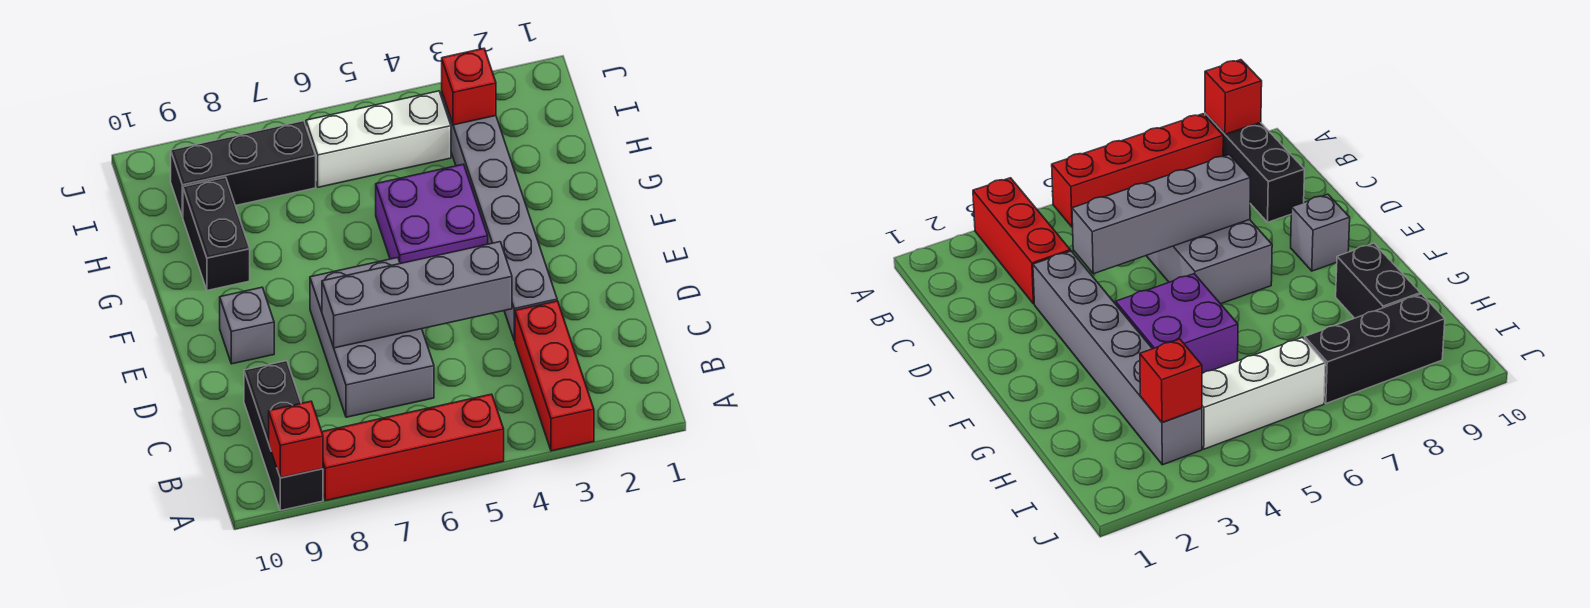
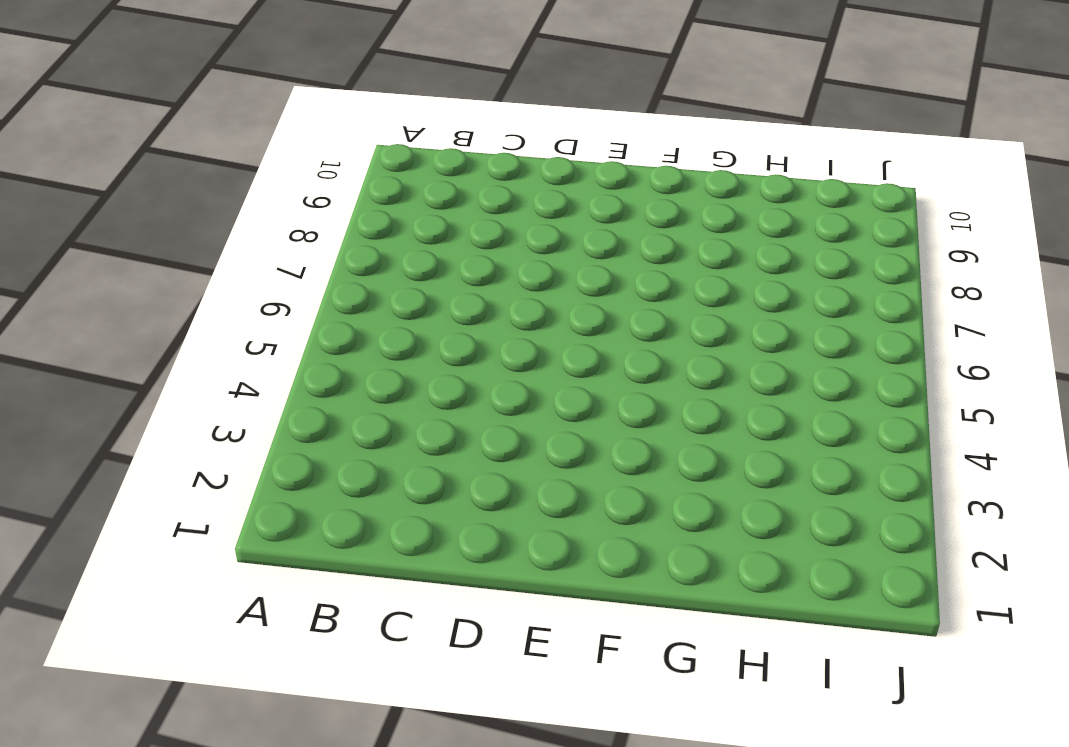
none -> red 1x3 brick [515,301,594,451]
none -> red 1x4 brick [322,394,504,501]
none -> black 1x3 brick [244,361,323,511]

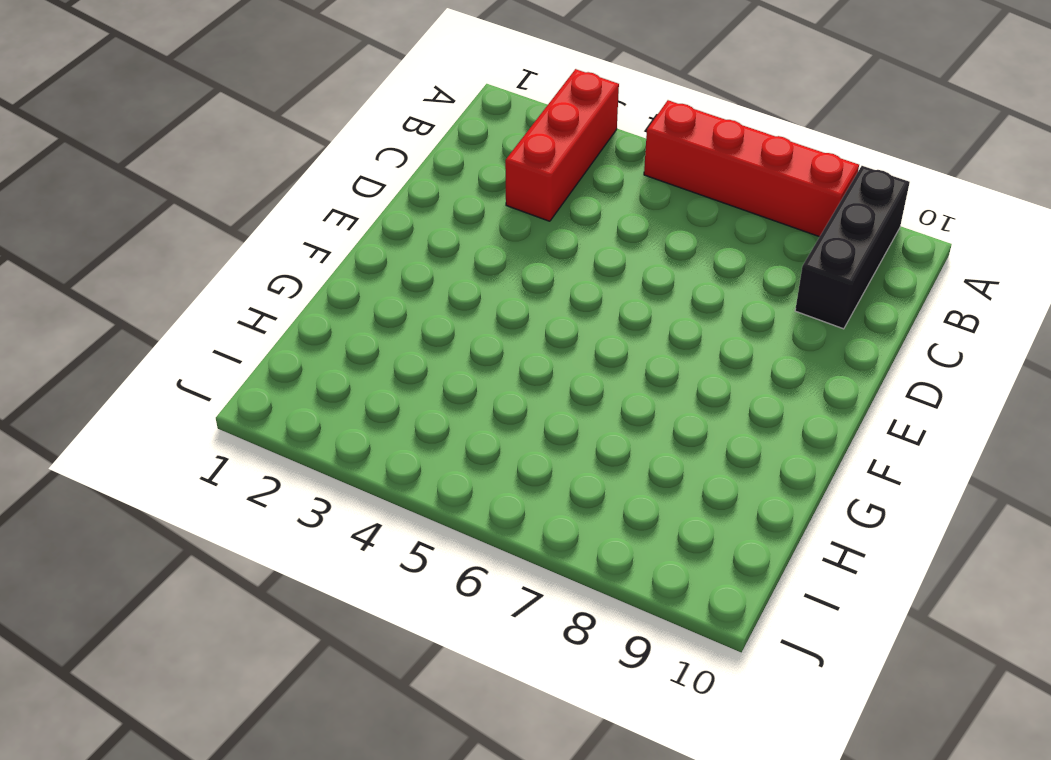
none -> grey 2x3 brick [310,258,434,417]
none -> grey 1x6 brick [442,93,557,341]
none -> grey 1x1 brick [220,287,274,364]

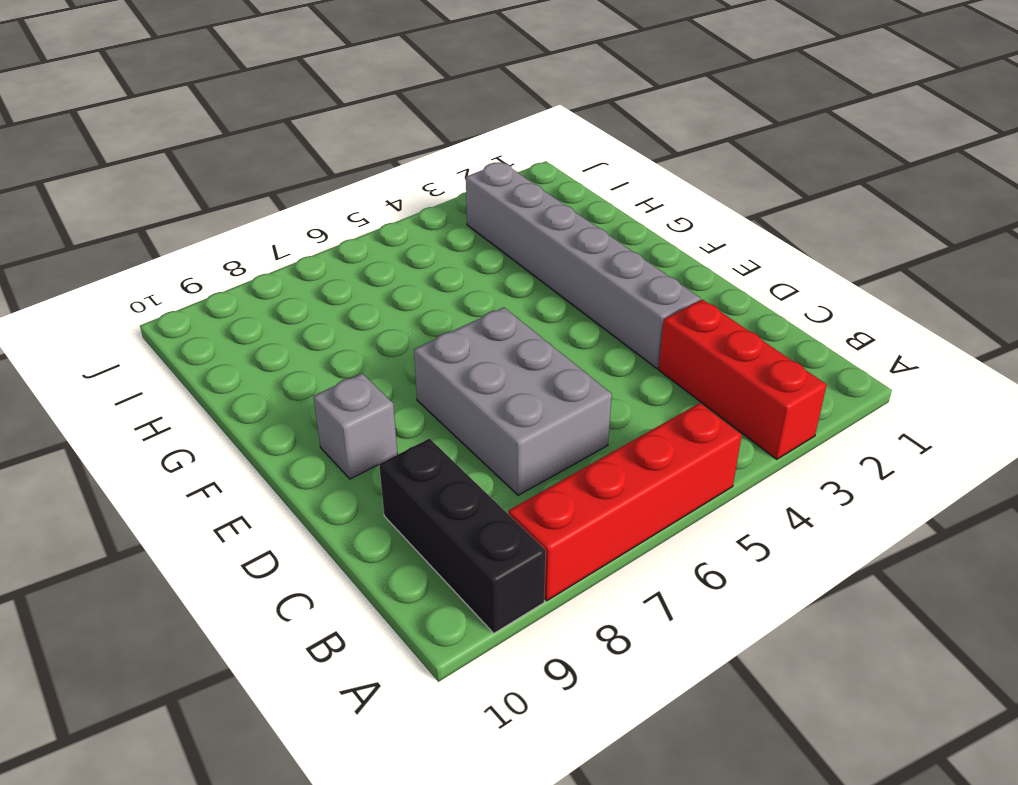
none -> purple 2x2 brick [376,164,488,264]
none -> black 1x2 brick [183,177,250,291]
none -> white 1x3 brick [306,91,451,187]

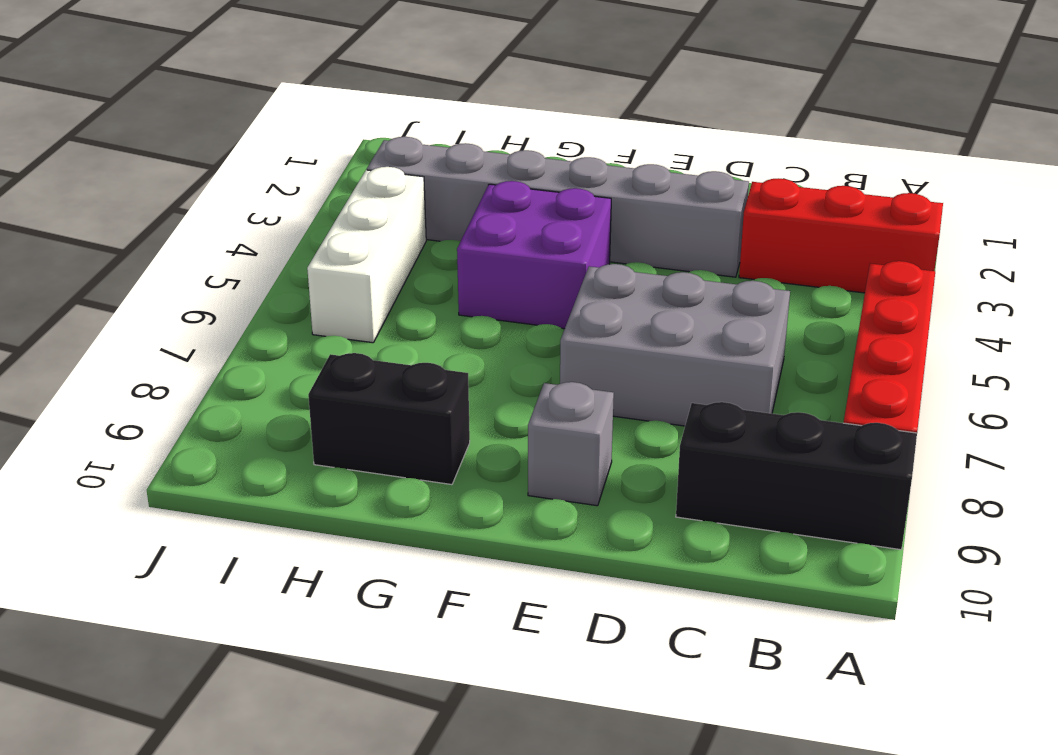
none -> black 1x3 brick [171,121,316,217]
none -> red 1x1 brick [269,401,323,478]
none -> grey 1x4 brick [322,242,512,348]

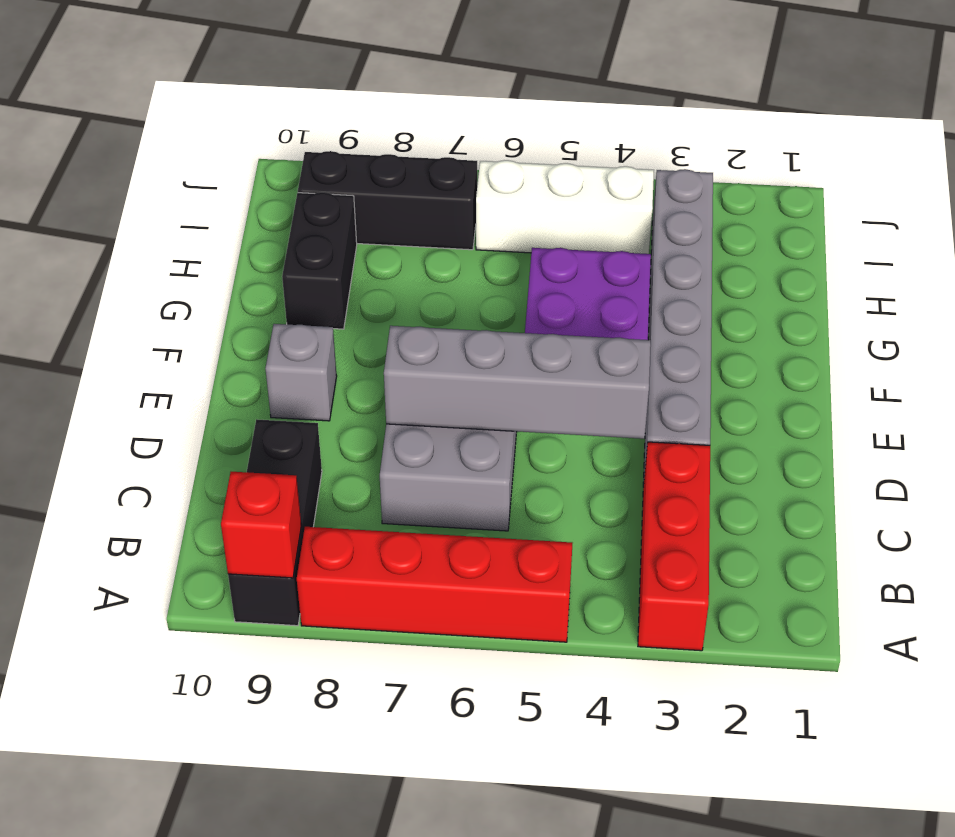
none -> red 1x1 brick [442,48,496,125]

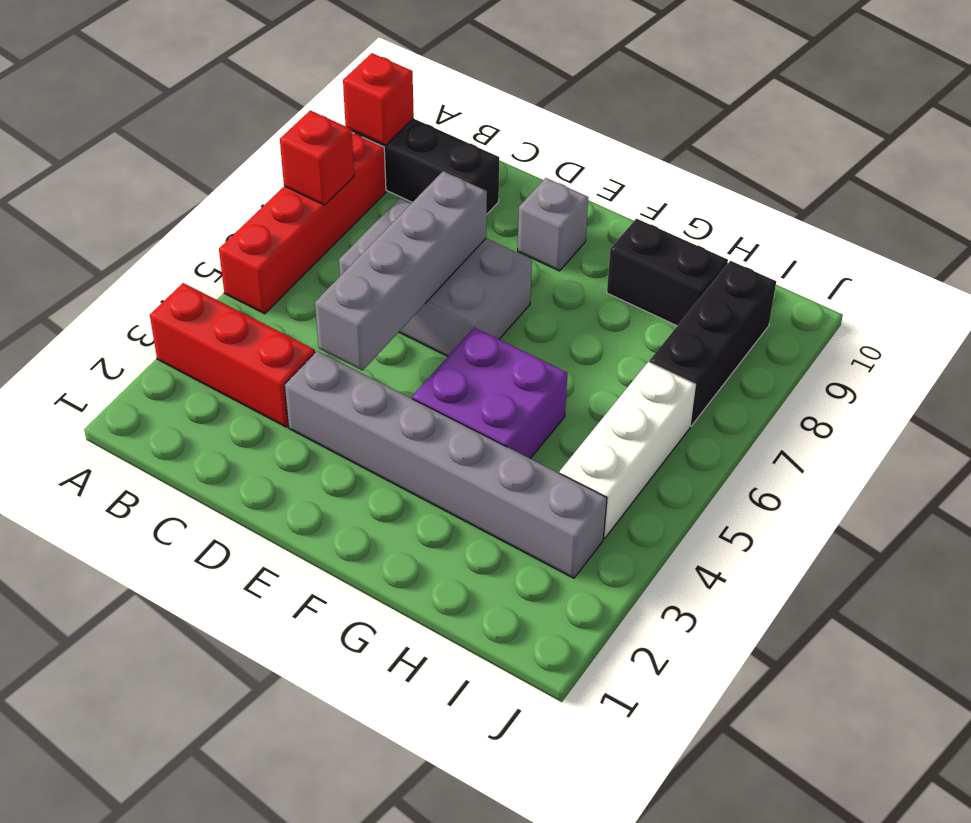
red 1x1 brick [280,110,354,205] -> red 1x1 brick moved to [442,48,496,125]

